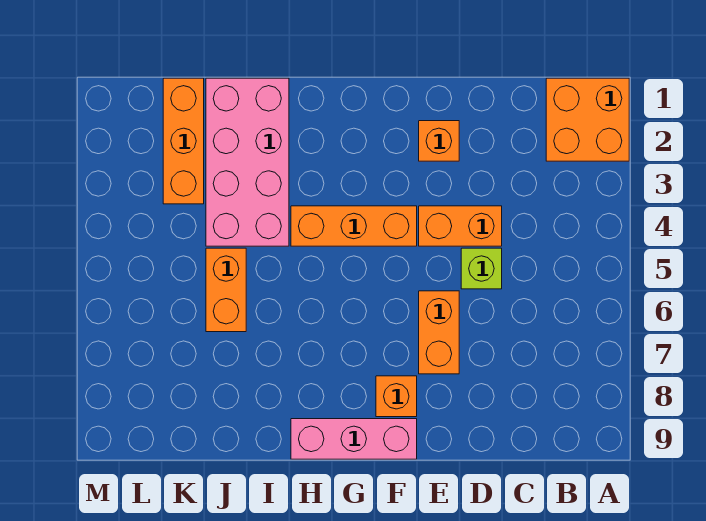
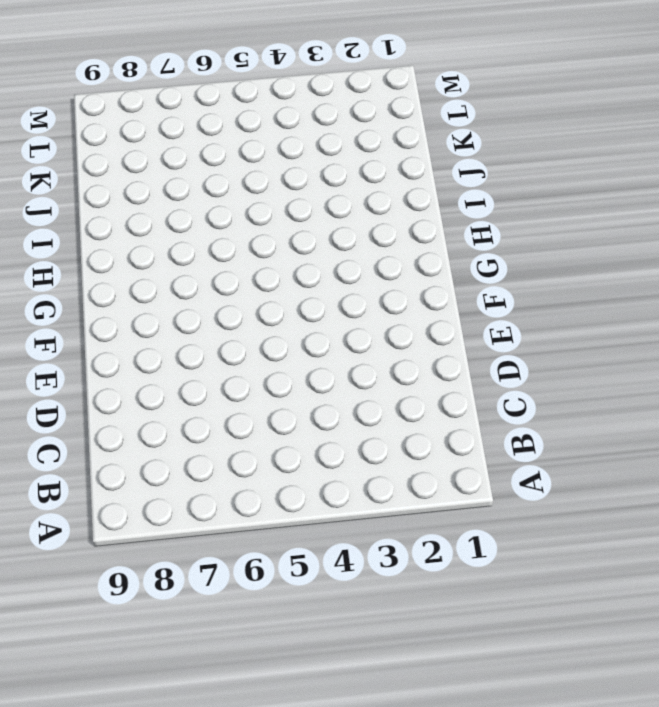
none -> orange 2x2 brick [546,78,629,161]
none -> orange 1x2 brick [419,206,502,246]

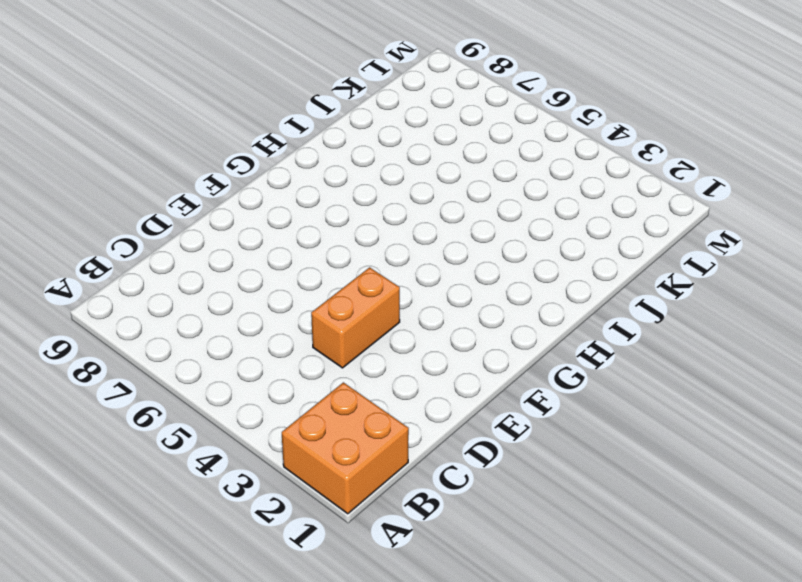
none -> lime 1x1 brick [461,248,502,289]
none -> orange 1x1 brick [419,121,459,161]

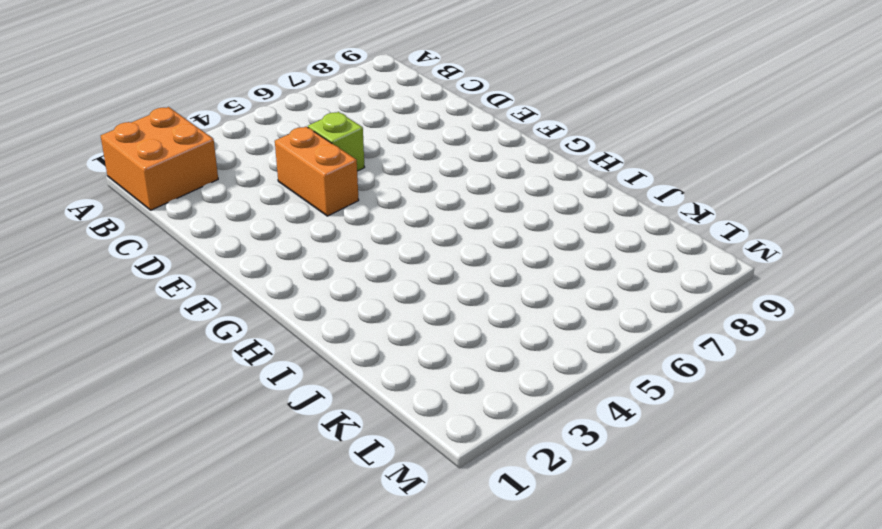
none -> orange 1x1 brick [419,121,459,161]
none -> orange 1x2 brick [419,291,459,374]

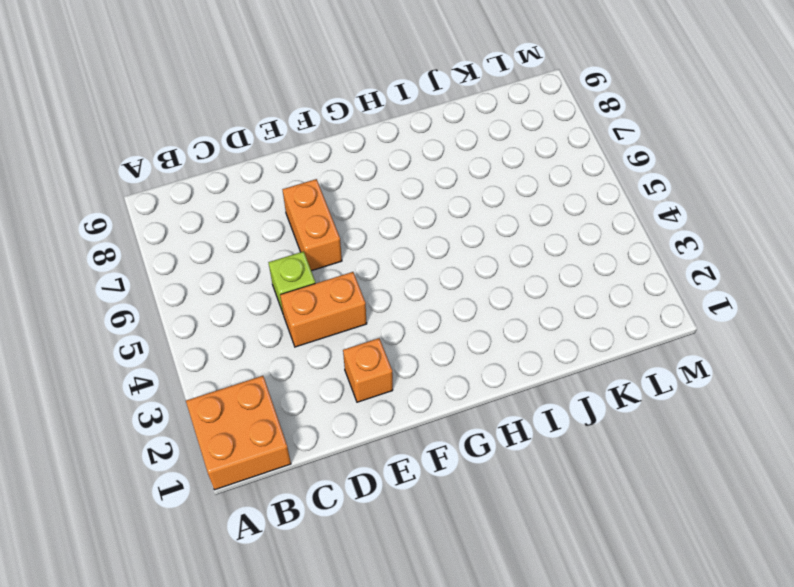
none -> orange 1x3 brick [291,206,417,246]
none -> orange 1x1 brick [376,376,417,417]

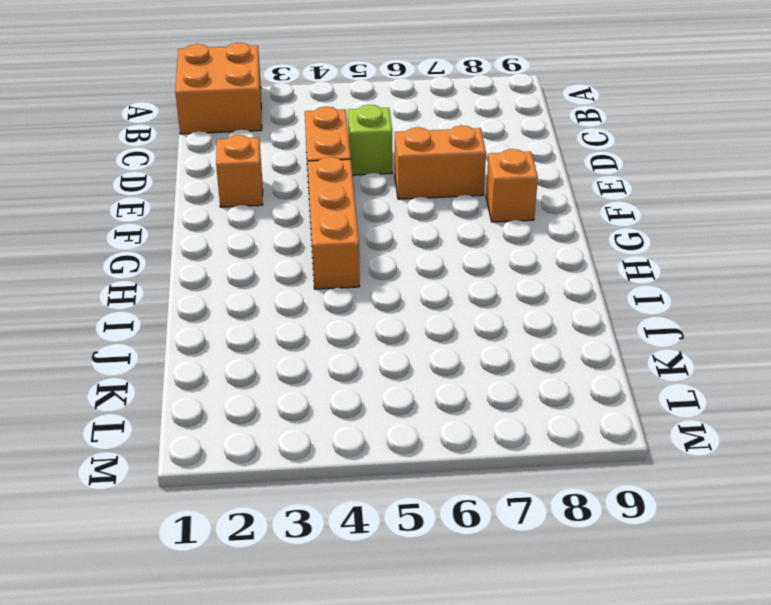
none -> pink 1x3 brick [291,419,417,459]
none -> pink 2x4 brick [206,78,289,246]

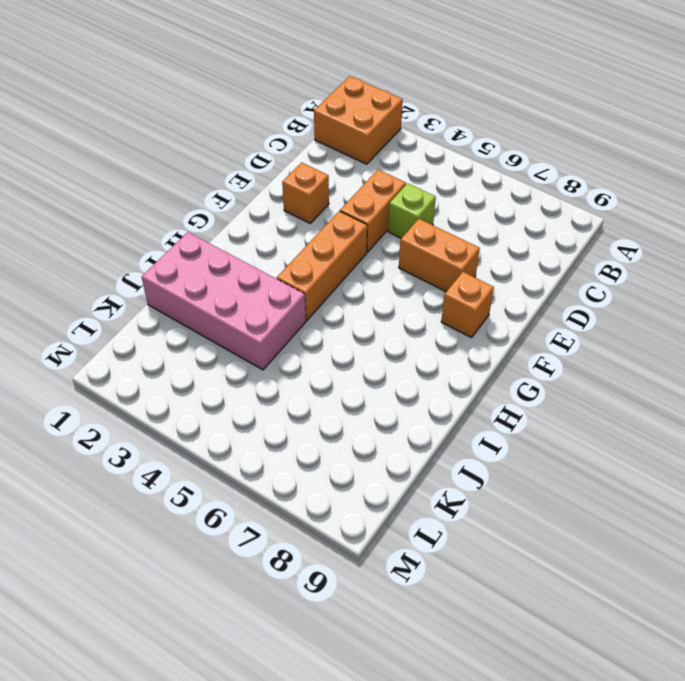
none -> pink 1x3 brick [291,419,417,459]
none -> orange 1x2 brick [206,248,246,332]

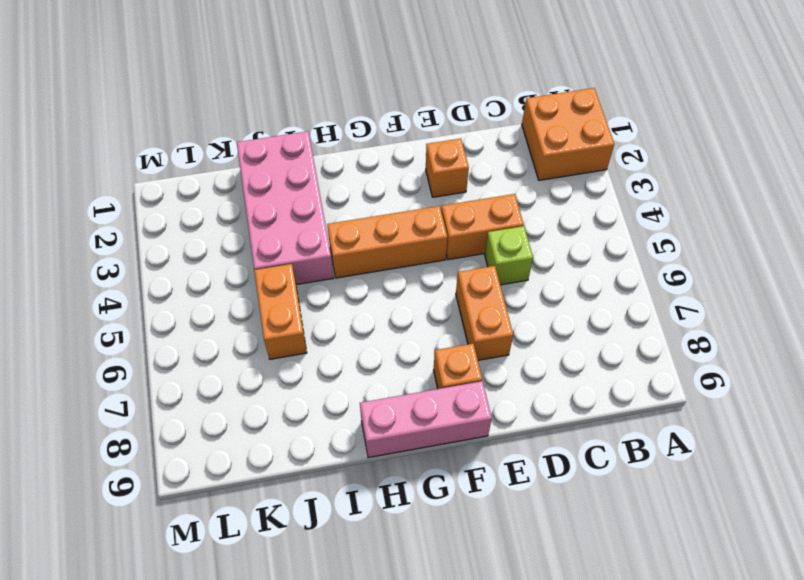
none -> orange 1x3 brick [163,78,204,204]

